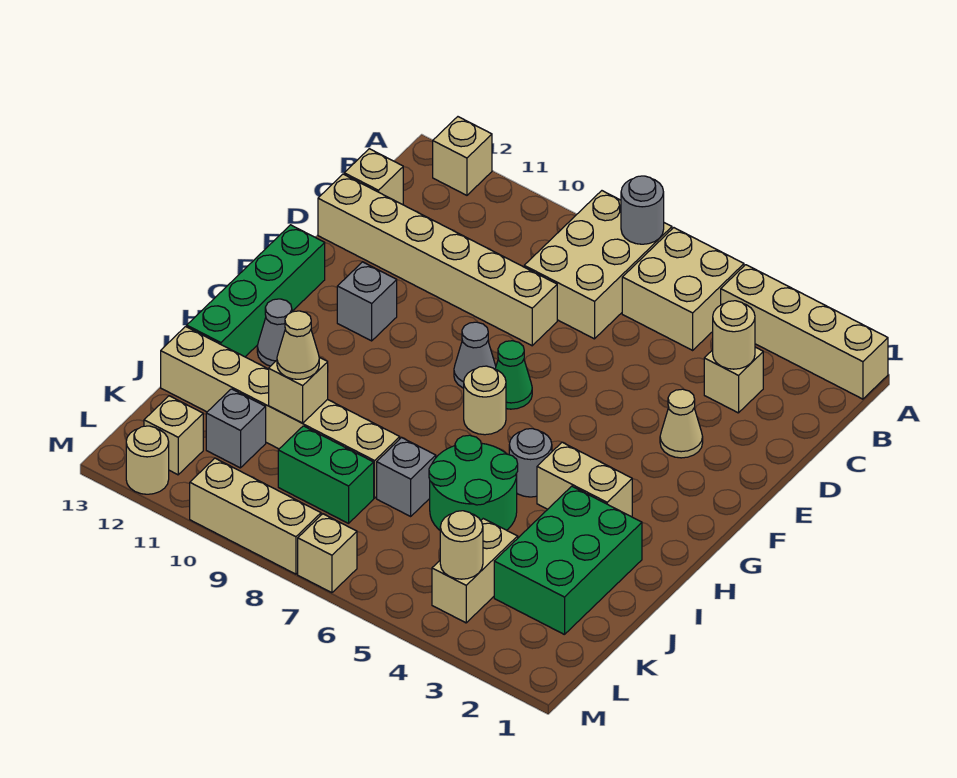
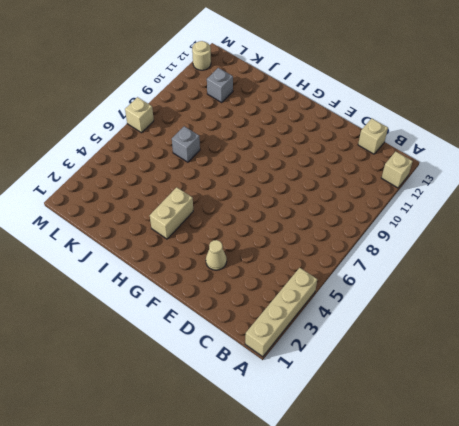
none -> tan 2x2 brick [622,228,744,350]
none -> tan 2x3 brick [524,191,672,339]
none -> tan 1x1 brick [704,347,763,413]
none -> tan 1x6 brick [318,174,557,346]

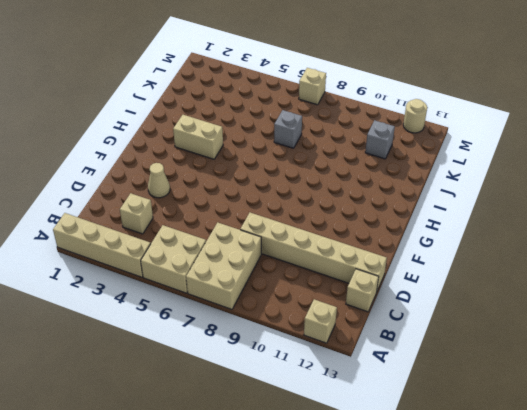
none -> green 1x1 cone [495,341,532,409]
none -> grey 1x1 cone [454,322,496,388]
none -> grey 1x1 brick [337,262,397,341]
none -> green 1x4 brick [187,225,325,357]

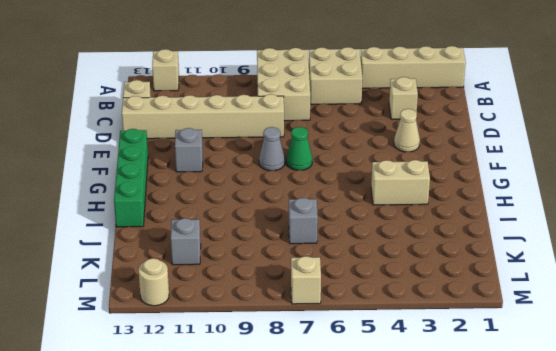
none -> tan 1x1 round brick [464,366,506,435]
none -> grey 1x1 round brick [509,429,552,497]
none -> grey 1x1 cone [257,299,292,366]
none -> green 2x3 brick [494,486,642,635]

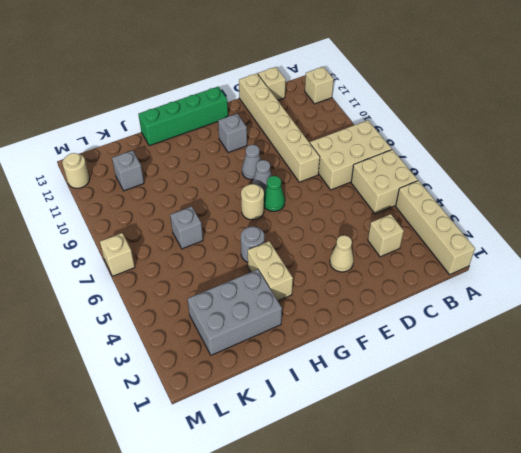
grey 1x1 cone [242,145,261,180] -> grey 1x1 cone moved to [257,299,292,366]
grey 2x3 brick [187,269,282,355] -> green 2x3 brick [494,486,642,635]
none -> green 2x2 round brick [429,435,518,530]
none -> tan 1x6 brick [161,327,400,498]
none -> tan 1x2 brick [432,519,518,623]
none -> green 1x2 brick [278,426,374,523]

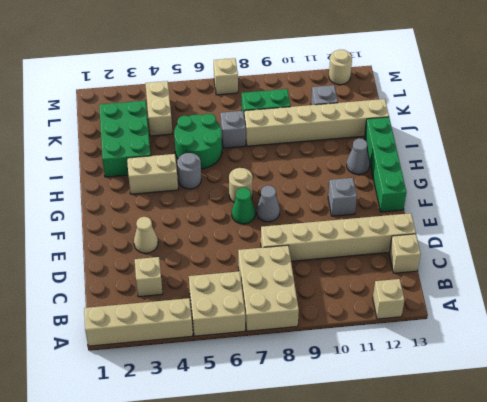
none -> tan 1x1 brick [144,396,203,475]
none -> tan 1x3 brick [190,458,321,574]
none -> grey 1x1 round brick [621,176,664,244]
none -> tan 1x1 round brick [713,301,755,369]

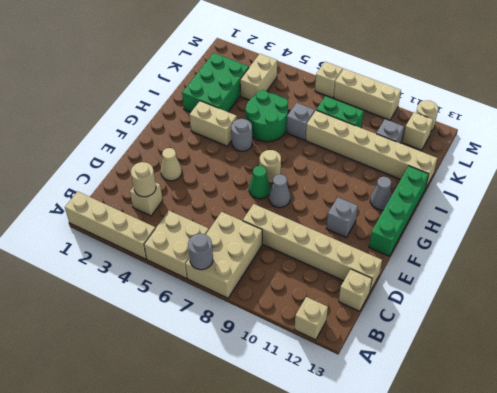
none -> tan 1x1 brick [269,358,328,423]
none -> tan 1x1 round brick [440,511,483,579]
none -> tan 1x1 cone [277,311,319,379]

